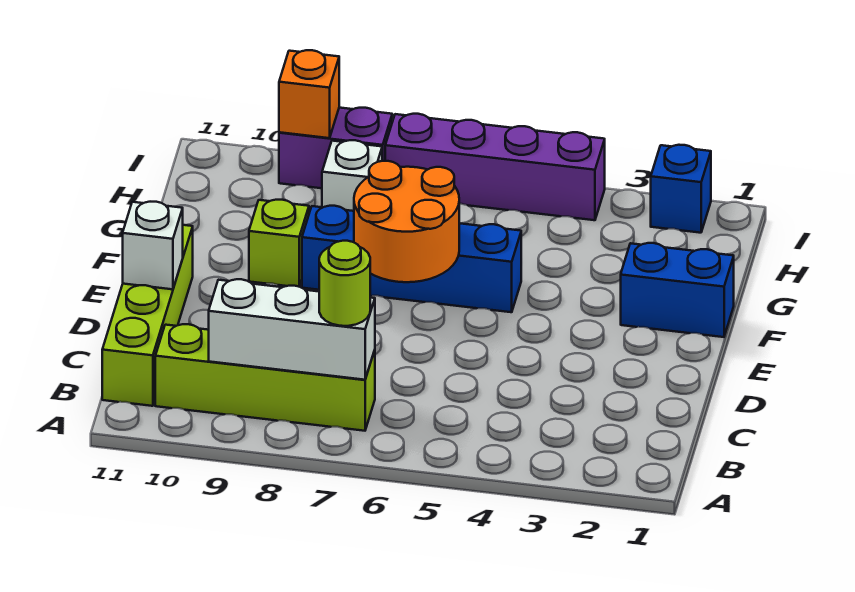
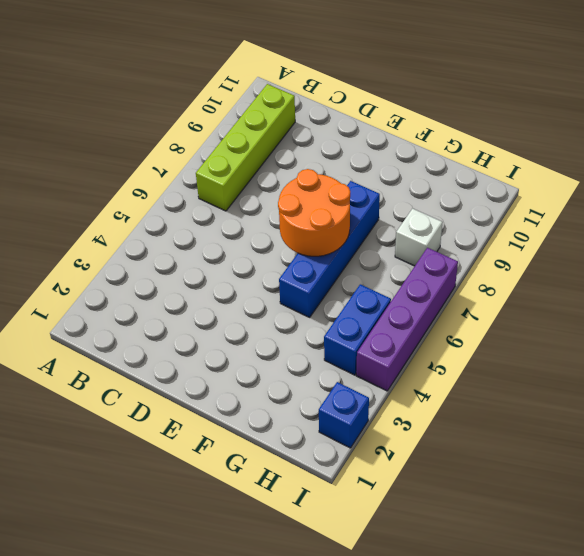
blue 1x2 brick [324,284,391,375] -> blue 1x2 brick moved to [621,243,734,337]
none -> lime 1x4 brick [102,225,193,406]
none -> lime 1x1 brick [249,200,309,287]
none -> purple 1x2 brick [279,108,392,188]

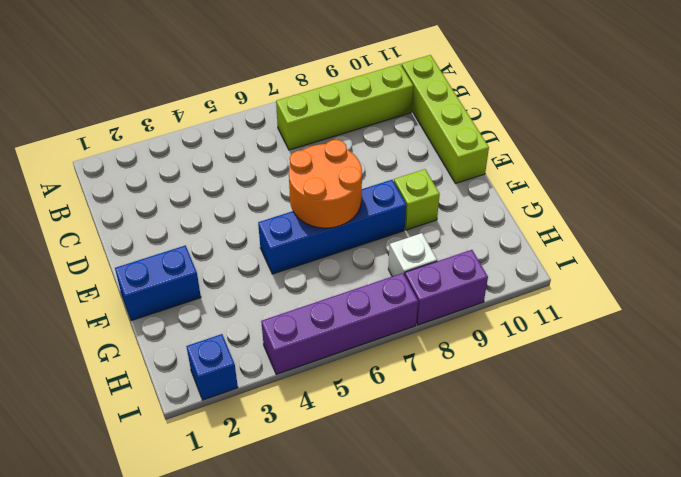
none -> white 1x3 brick [209,279,375,380]
none -> white 1x1 brick [123,202,183,289]
none -> orange 1x1 brick [279,50,339,138]

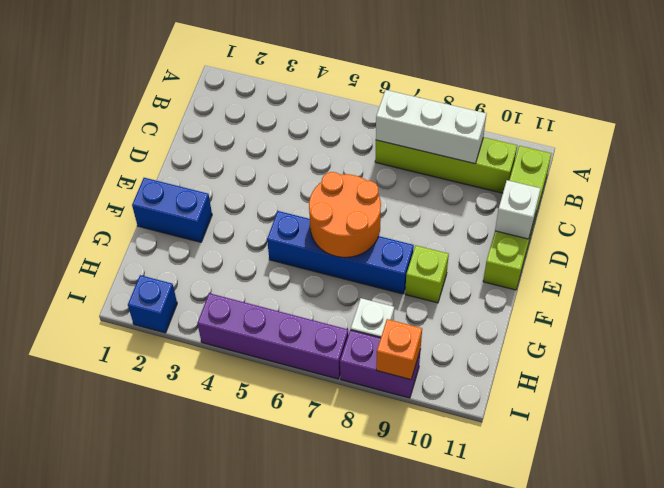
none -> lime 1x1 round brick [319,241,370,326]

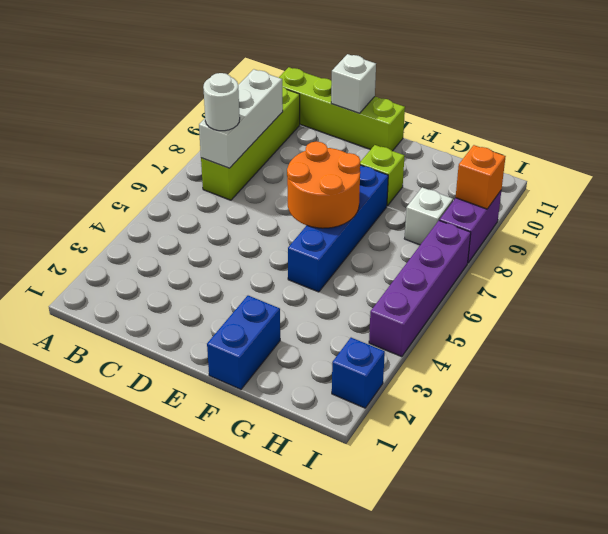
white 1x1 round brick [203,73,240,131] -> lime 1x1 round brick [319,241,370,326]

